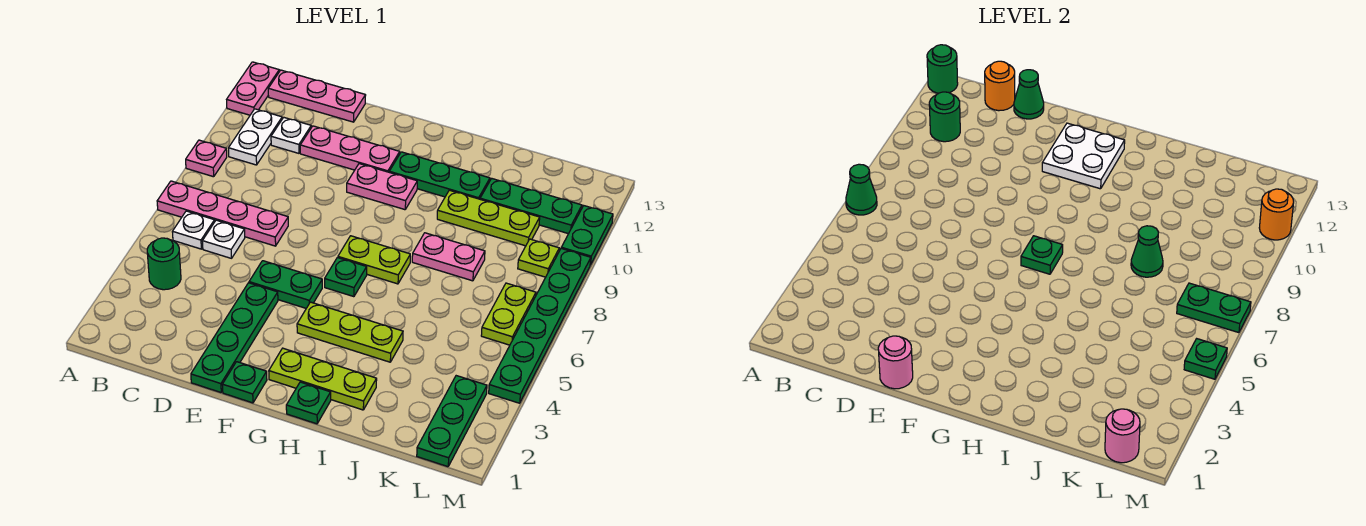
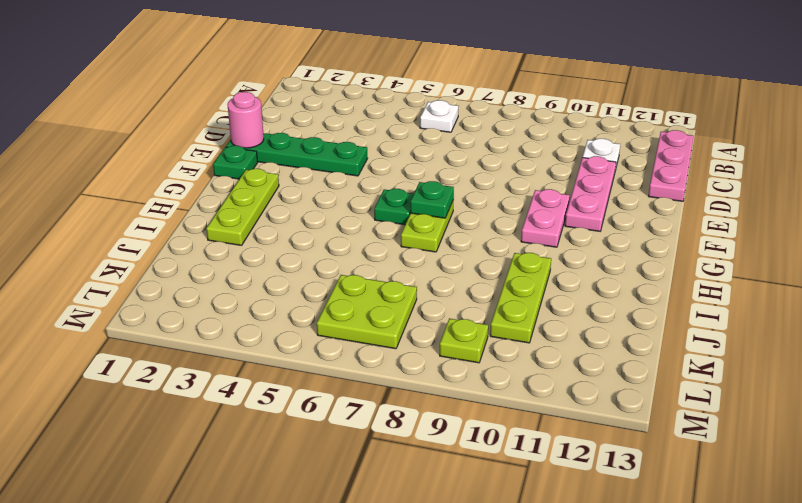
lime 2x2 plate [317,275,417,349] -> lime 1x2 plate [481,283,536,345]
none -> pink 1x4 plate [157,181,288,246]
none -> pink 1x1 plate [186,140,227,177]
none -> pink 1x2 plate [227,62,279,115]
none -> green 1x1 round brick [147,238,181,290]

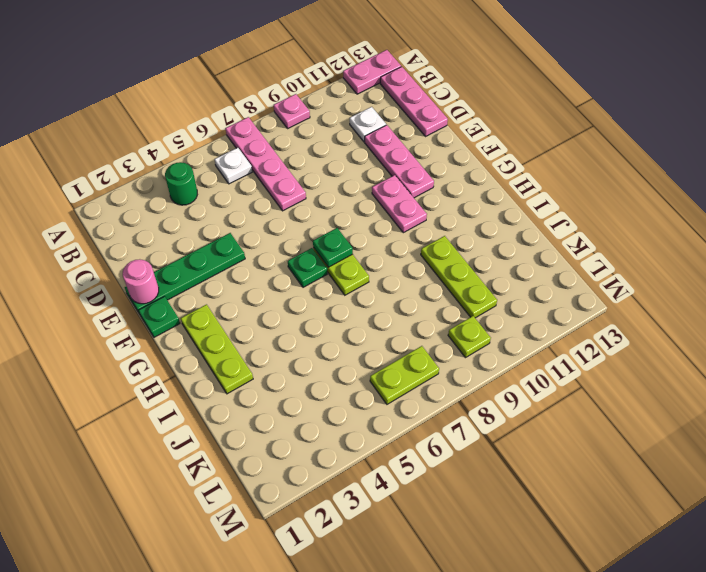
none -> white 1x2 plate [228,109,282,165]
none -> white 1x1 plate [202,220,245,258]
none -> green 1x2 plate [249,261,322,308]
none -> lime 1x3 plate [297,302,403,362]

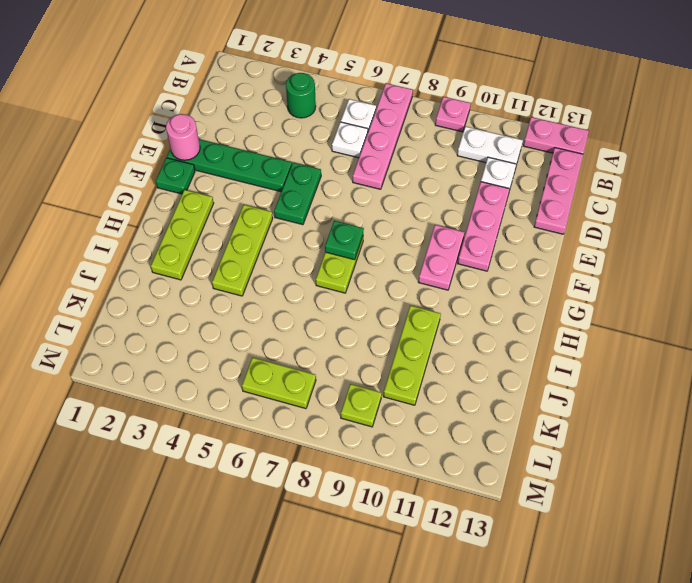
none -> green 1x1 plate [325,258,367,297]
none -> green 1x3 plate [389,152,490,199]
none -> green 1x1 plate [286,382,331,424]
none -> pink 1x2 plate [412,233,485,281]

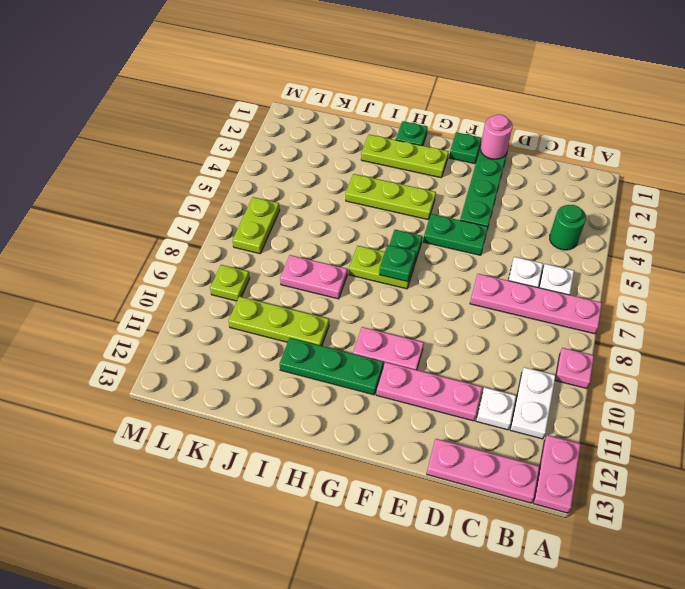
none -> green 1x3 plate [480,178,582,234]
none -> green 1x3 plate [417,376,487,467]
none -> green 1x6 plate [489,249,591,403]
none -> green 1x2 plate [561,206,613,265]

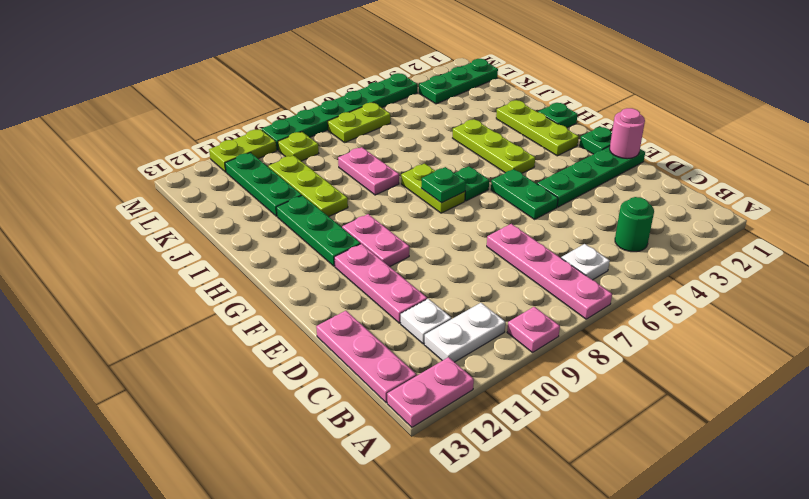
lime 1x2 plate [209,129,277,172] -> green 1x2 plate [561,206,613,265]
none -> white 1x1 plate [202,220,245,258]
none -> green 1x1 cone [846,164,877,215]
none -> green 1x1 round brick [927,45,958,93]
none -> green 1x1 round brick [929,92,960,142]

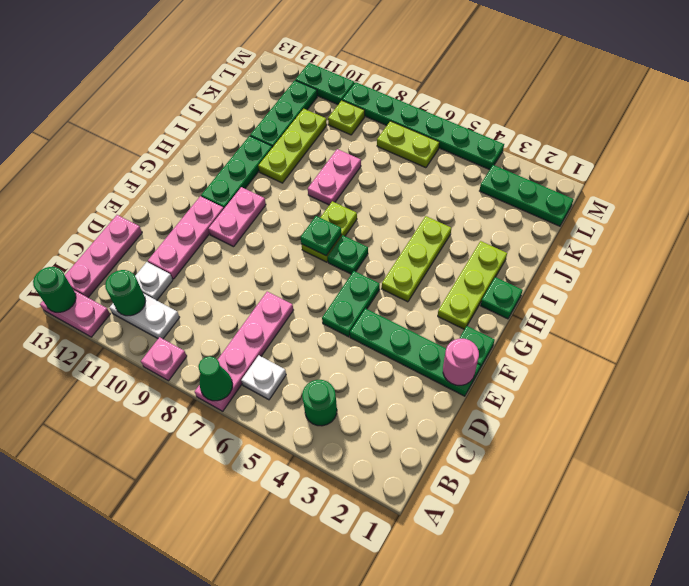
none -> white 1x1 plate [202,220,245,258]
none -> orange 1x1 round brick [985,61,1015,111]
none -> green 1x1 cone [1014,70,1044,119]
none -> white 2x2 plate [1042,123,1125,189]

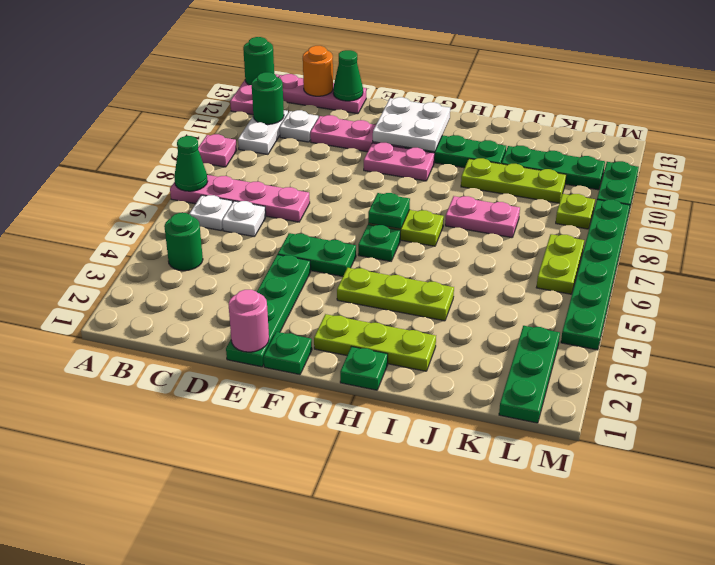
none -> green 1x1 cone [1131,226,1163,277]
none -> pink 1x1 round brick [1105,409,1140,463]
none -> green 1x2 plate [1177,283,1251,333]
none -> green 1x1 plate [1184,339,1227,379]

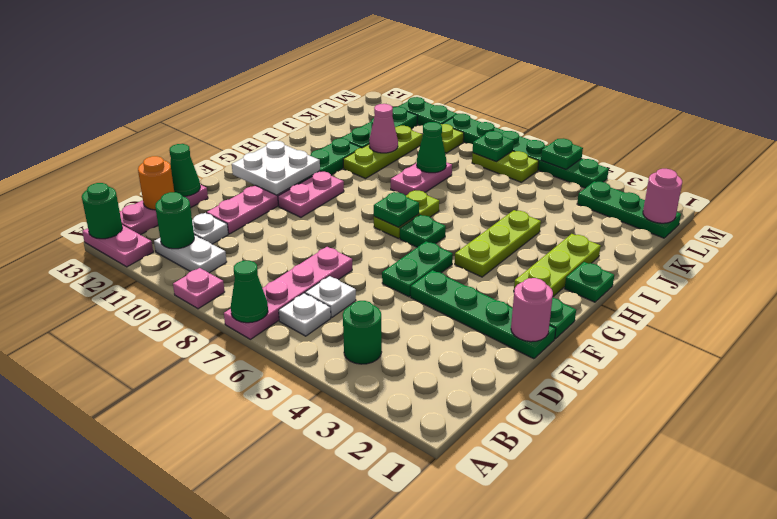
pink 1x1 cone [369,104,398,153] -> none
green 1x1 plate [473,131,514,162] -> green 1x2 plate [1177,283,1251,333]
none -> orange 1x1 round brick [1259,189,1294,240]

